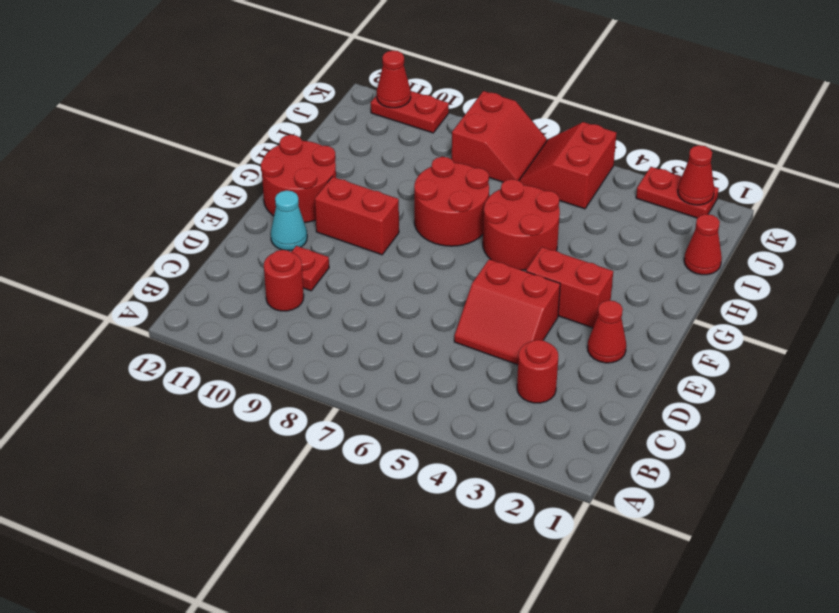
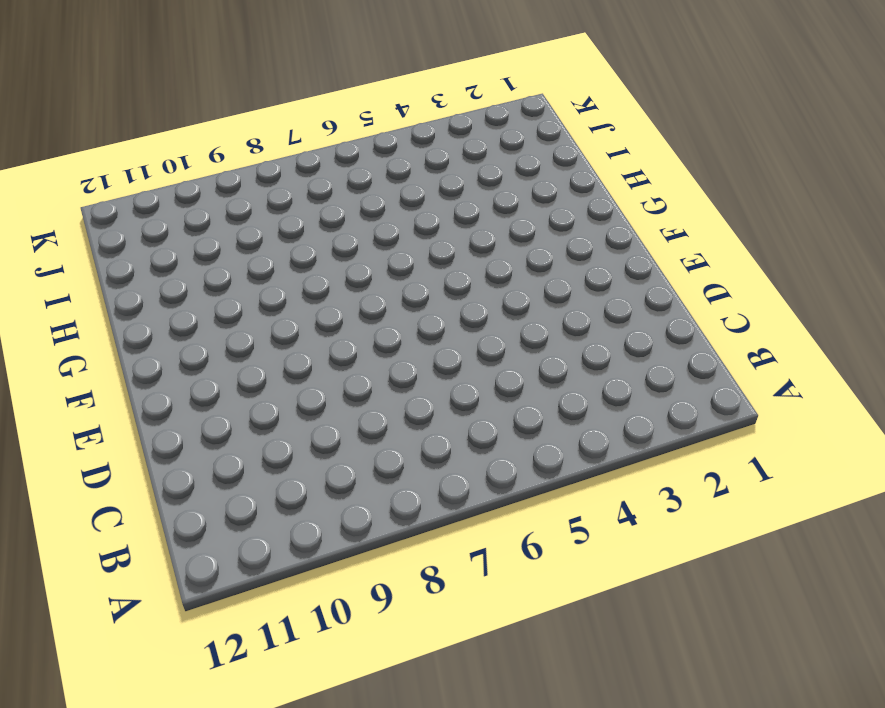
none -> red 1x1 round brick [517,340,558,403]
none -> red 1x1 round brick [264,250,304,311]
none -> red 2x2 slope [454,259,560,365]

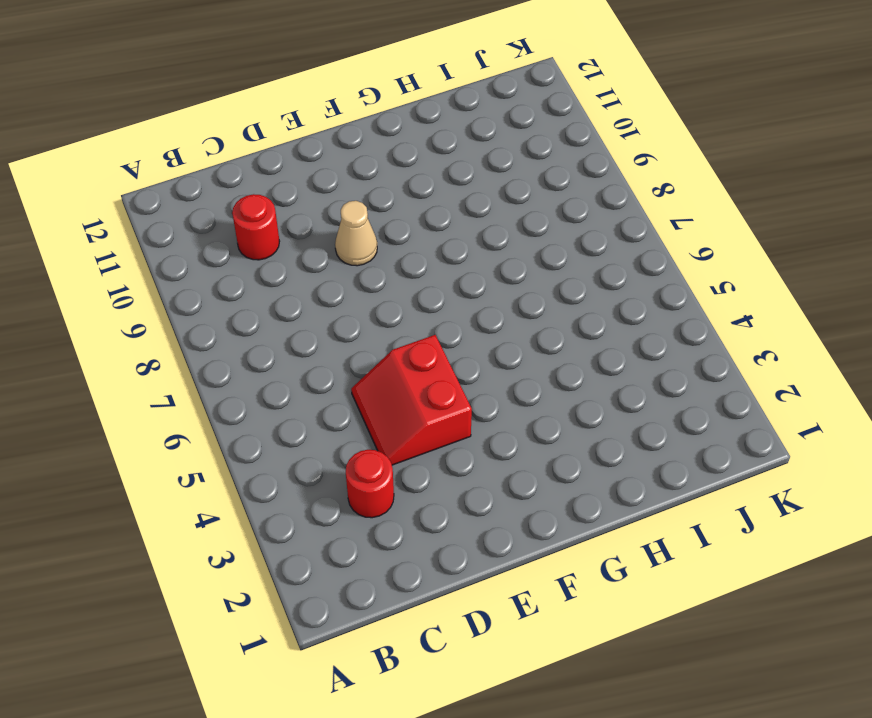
tan 1x1 cone [335,201,377,266] -> none
none -> red 1x1 plate [292,246,329,291]
none -> red 1x1 cone [587,300,626,363]
none -> cyan 1x1 cone [271,190,307,250]

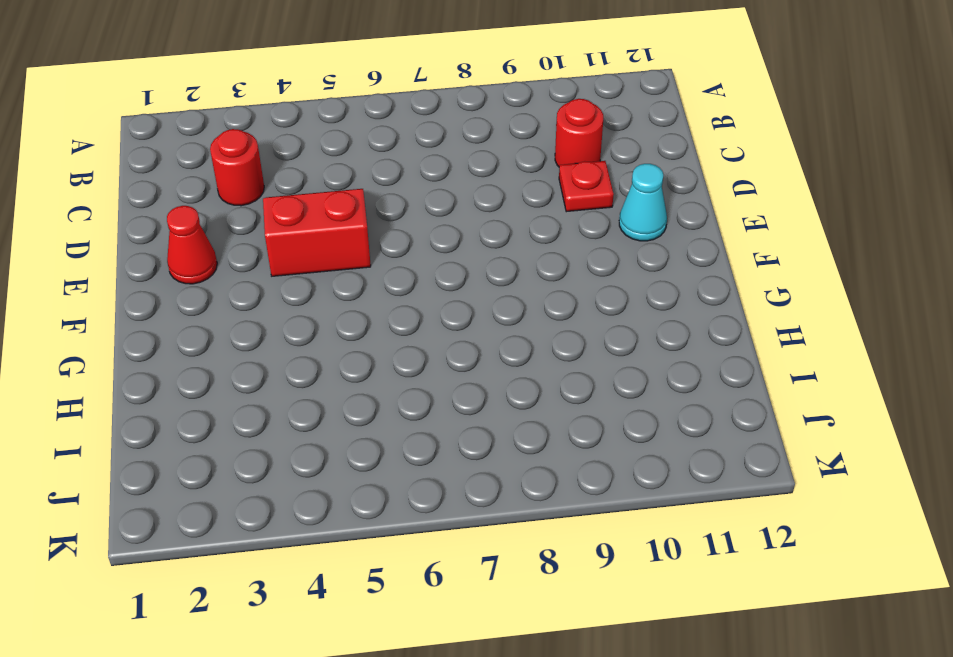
none -> red 1x2 brick [526,247,613,328]
none -> red 1x2 brick [315,177,399,255]
none -> red 2x2 round brick [261,135,336,223]

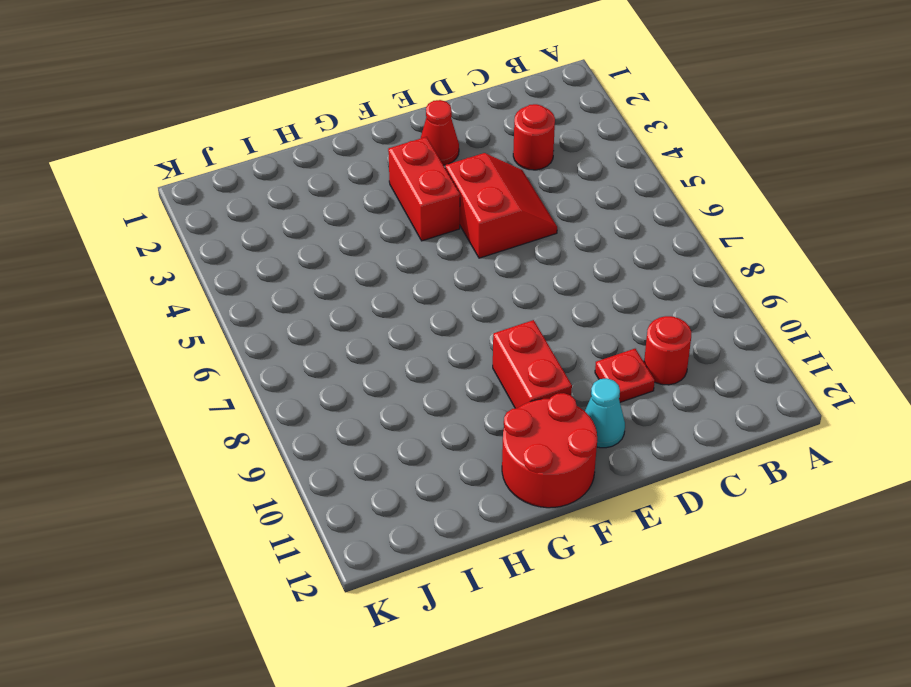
none -> red 2x2 round brick [483,179,560,270]
none -> red 2x2 round brick [414,157,489,246]
none -> red 1x1 cone [684,214,722,275]

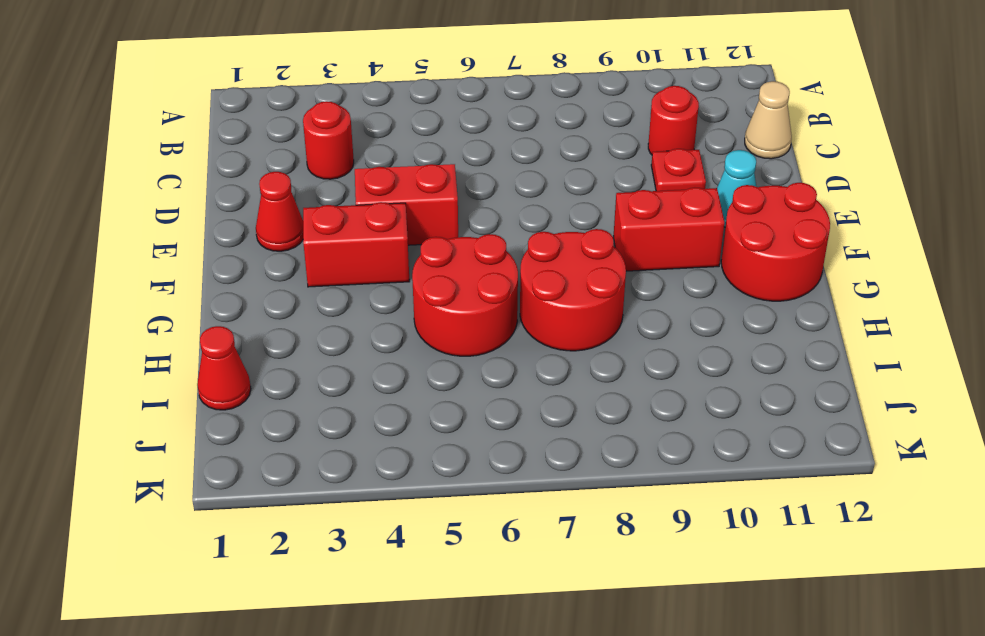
tan 1x1 cone [745,81,792,159] -> none
none -> red 2x2 slope [519,122,617,209]
none -> red 2x2 slope [452,91,547,182]
none -> red 1x2 plate [636,167,719,218]

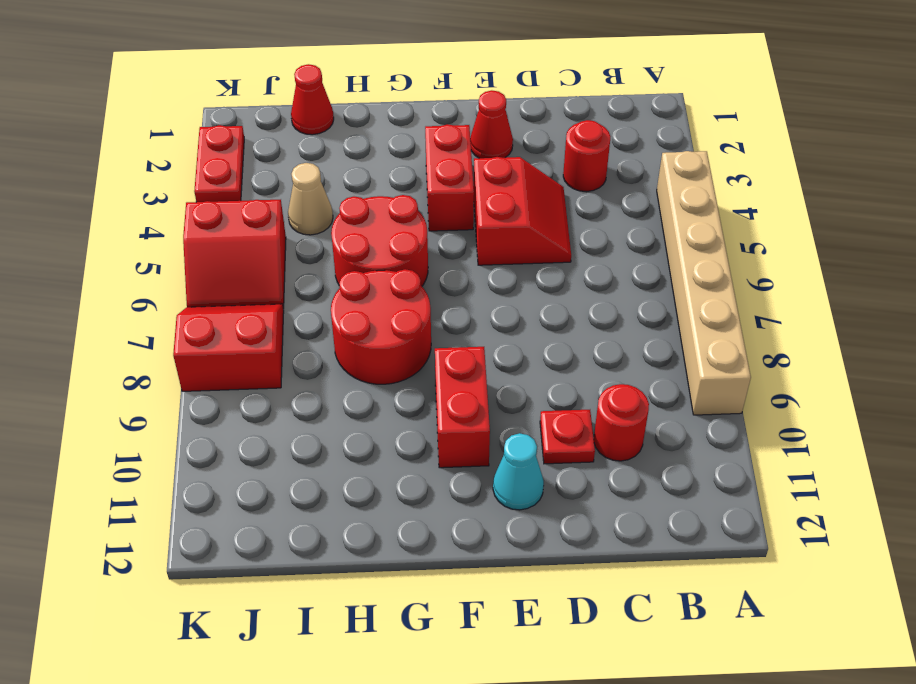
tan 1x6 brick [657,151,751,415] -> none
tan 1x1 cone [288,163,333,235] -> none
none -> red 2x2 round brick [261,135,336,223]
none -> red 1x2 plate [371,91,449,133]
none -> red 1x1 cone [678,145,714,205]

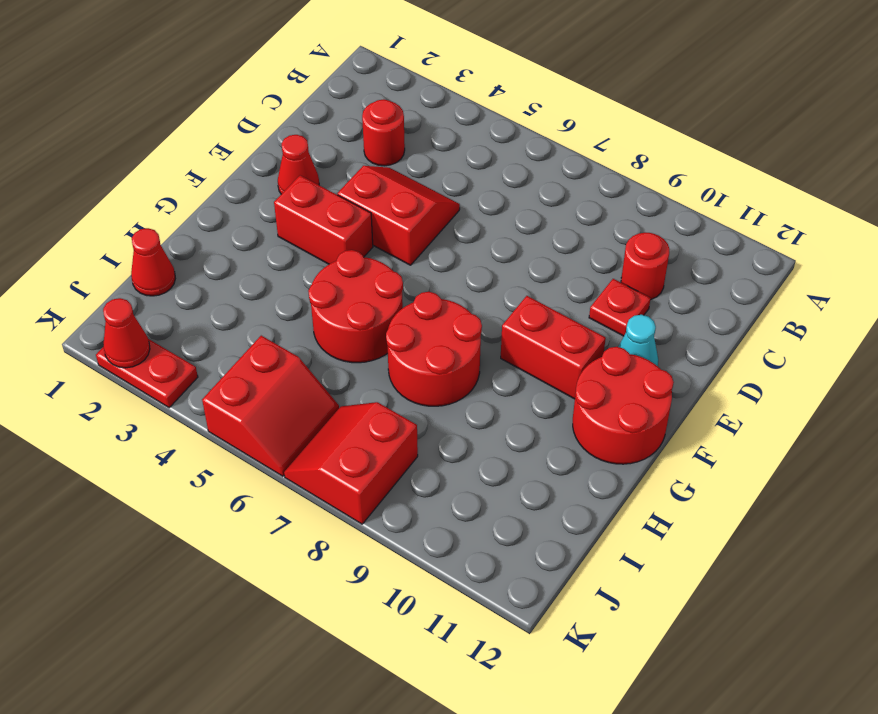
none -> red 1x2 plate [371,91,449,133]
none -> red 1x1 cone [377,51,411,108]

